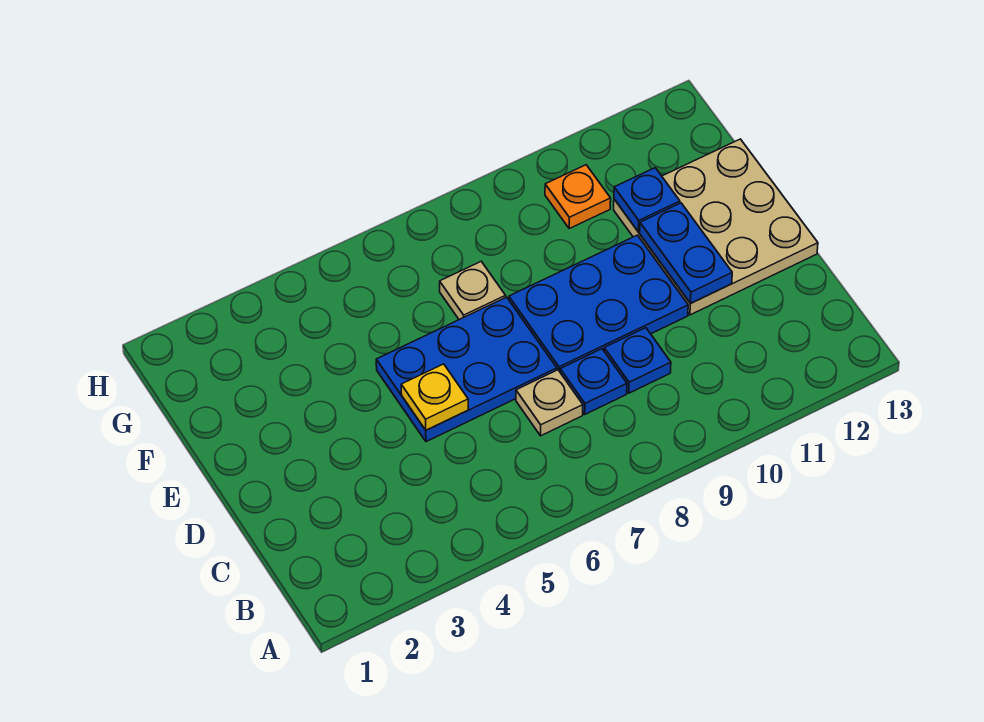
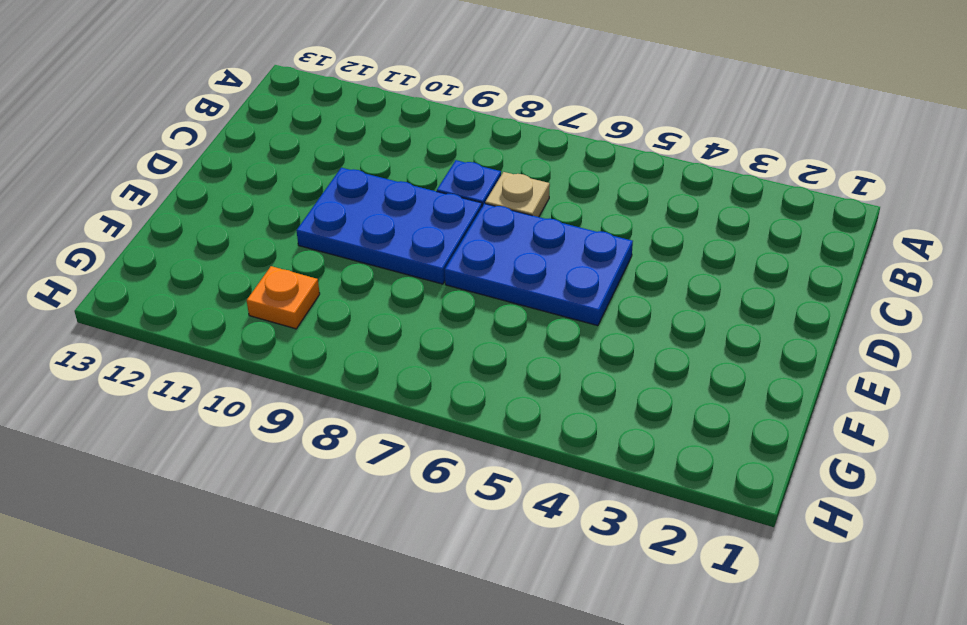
none -> blue 1x1 plate [604,328,671,393]
none -> tan 3x3 plate [614,139,818,315]

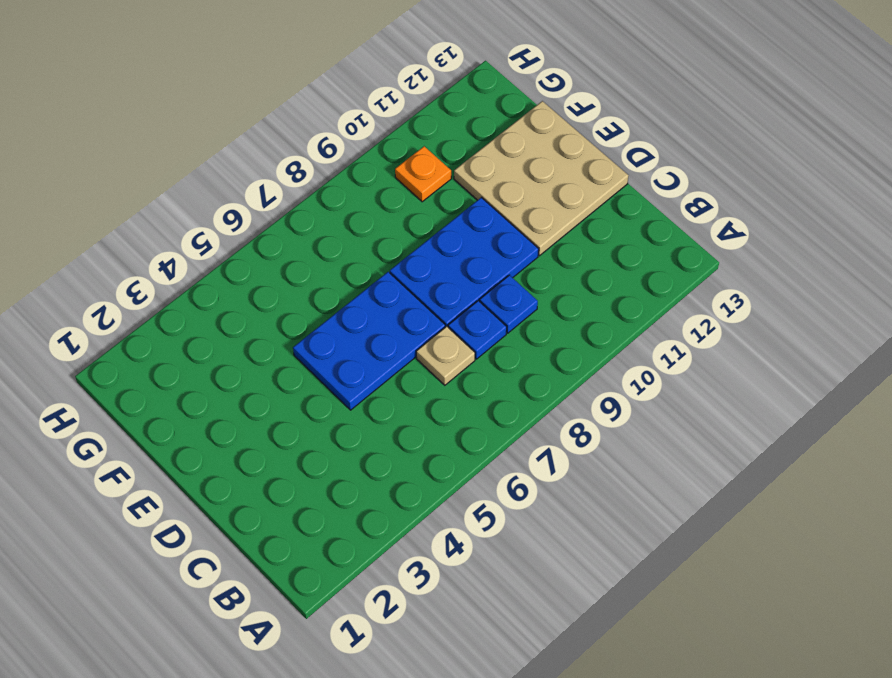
none -> tan 1x1 plate [440,262,506,320]
none -> yellow 1x1 plate [401,364,468,430]

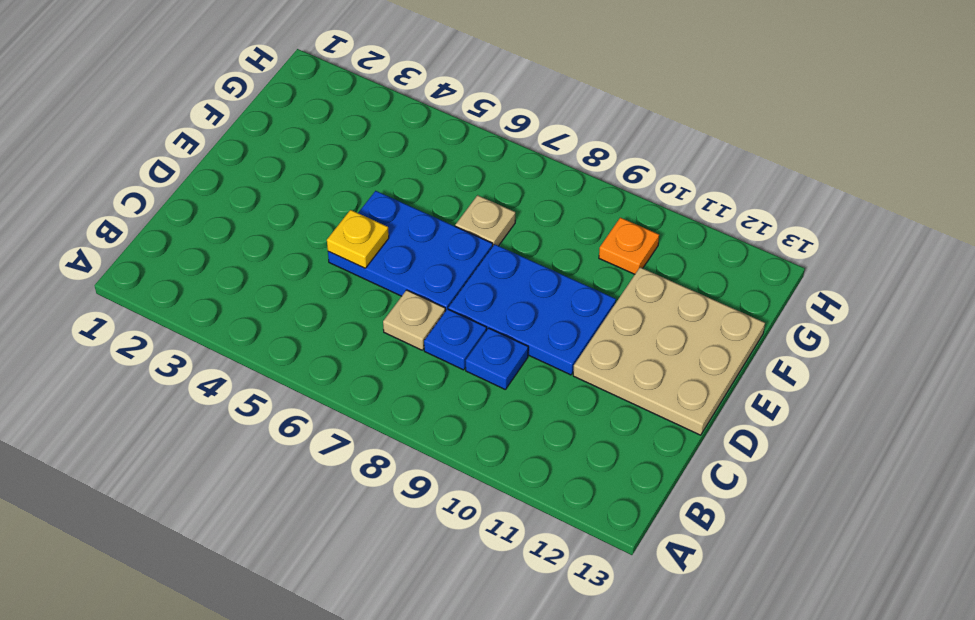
none -> blue 1x2 plate [640,203,732,303]
none -> blue 1x1 plate [614,168,680,232]

